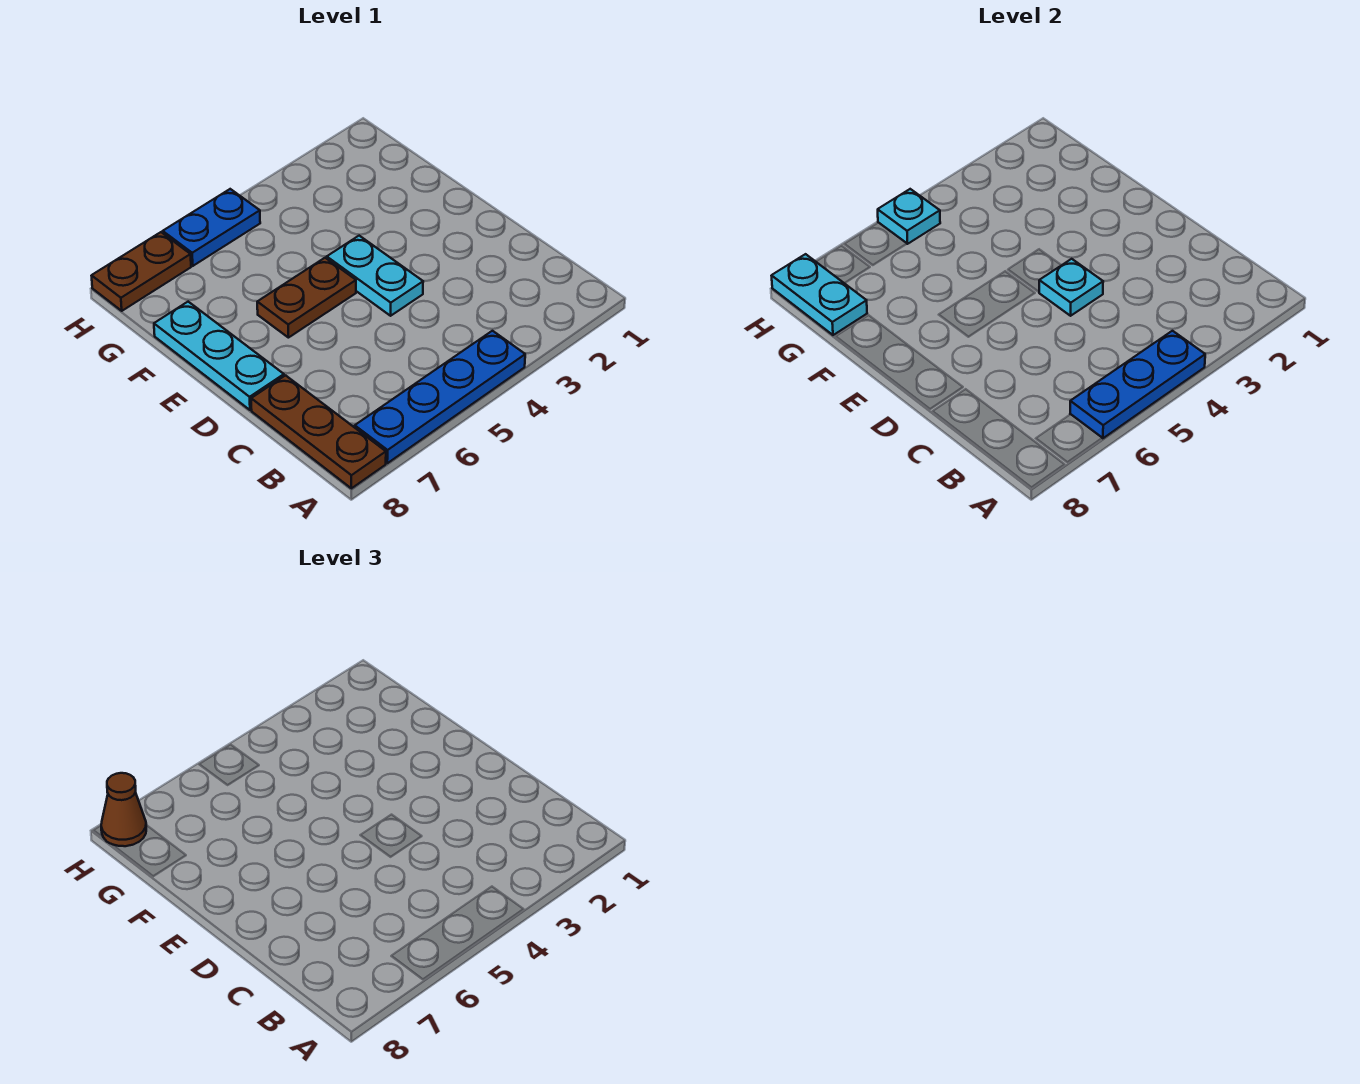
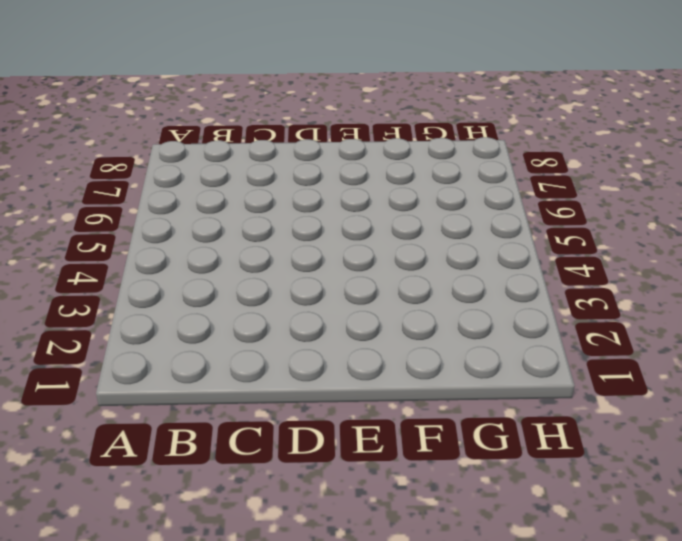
none -> blue 1x4 plate [355,331,525,463]
none -> brown 1x3 plate [251,375,386,488]
none -> cyan 1x2 plate [327,236,423,316]

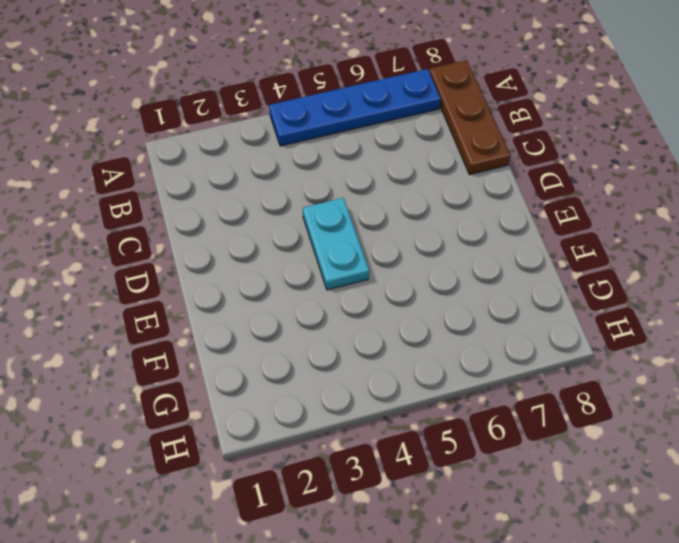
none -> cyan 1x3 plate [154,302,284,410]
none -> brown 1x2 plate [257,258,356,338]
none -> blue 1x2 plate [163,189,260,266]

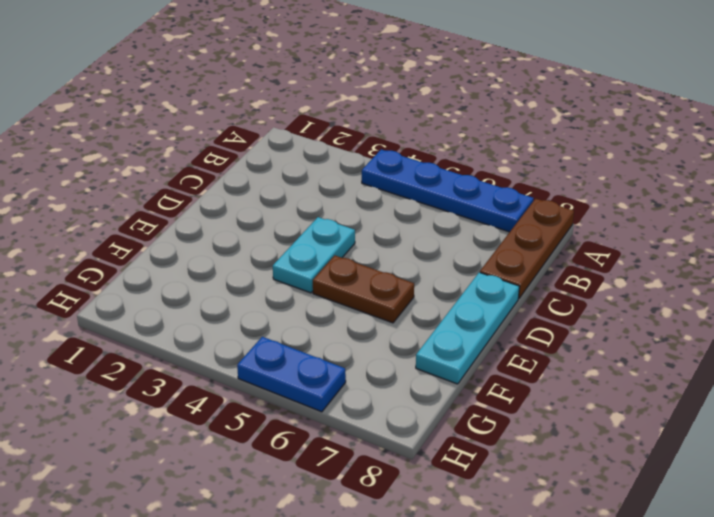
none -> brown 1x2 plate [92,232,191,311]
none -> blue 1x3 plate [1070,331,1205,438]
none -> cyan 1x1 plate [1039,259,1103,316]

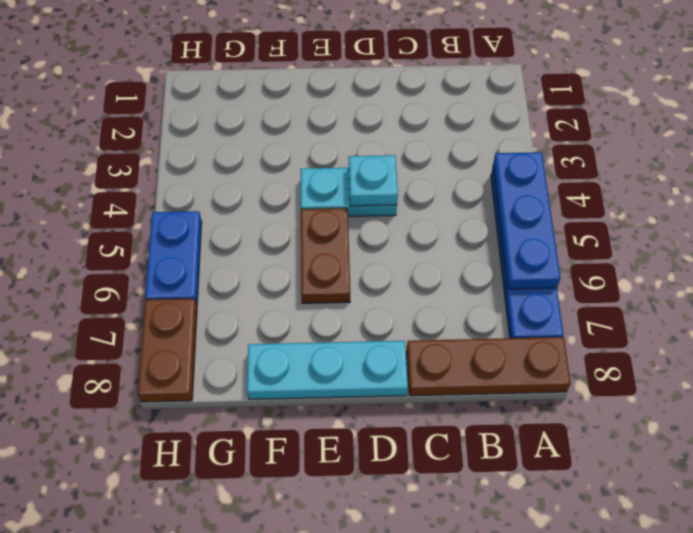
none -> cyan 1x2 plate [772,254,867,335]
none -> cyan 1x1 plate [878,189,940,244]
none -> brown 1x1 cone [101,773,146,846]

